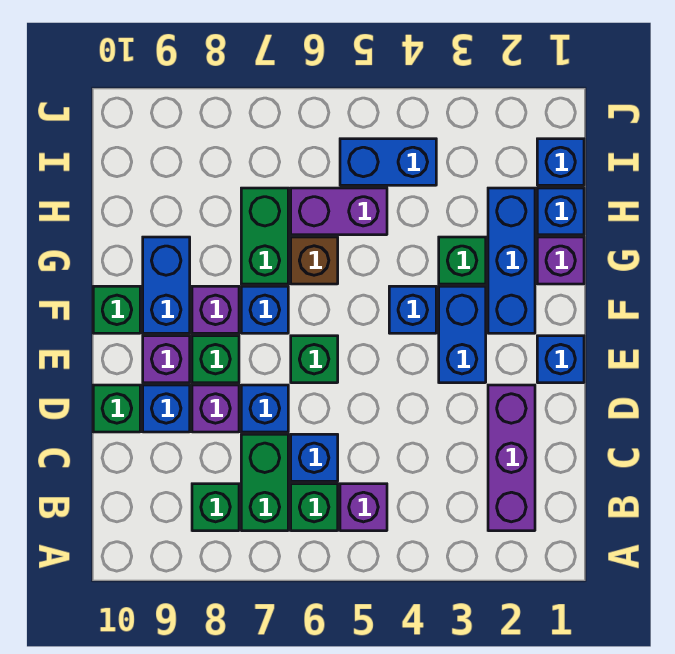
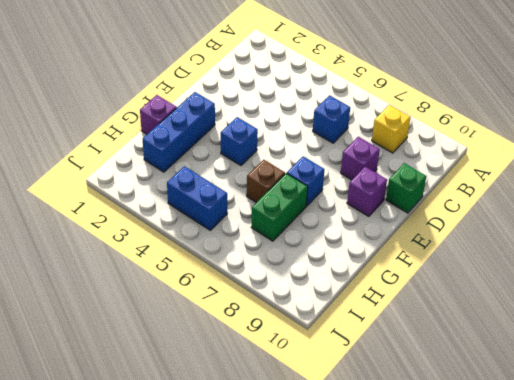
yellow 1x1 brick [372,105,411,153] -> green 1x1 brick [192,484,239,531]
none -> purple 1x3 brick [488,385,535,531]
none -> purple 1x1 brick [340,484,387,531]
none -> green 1x1 brick [291,484,338,531]

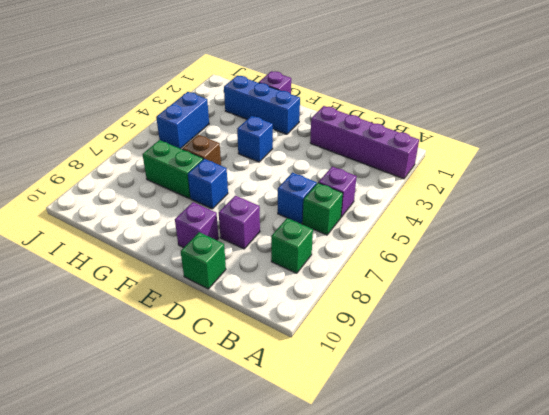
purple 1x4 brick [310,106,419,179] -> purple 1x3 brick [488,385,535,531]
none -> green 1x2 brick [241,434,288,531]
none -> blue 1x1 brick [241,385,288,432]
none -> blue 1x1 brick [143,385,190,432]

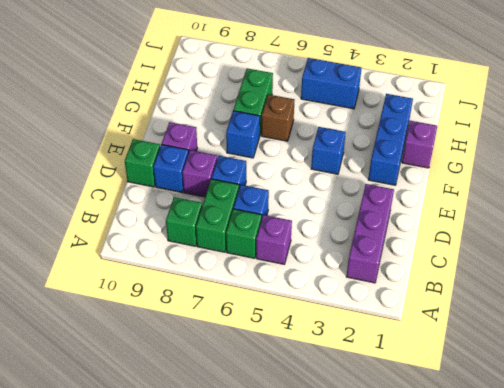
none -> blue 1x1 brick [537,336,584,383]
none -> blue 1x2 brick [439,286,486,383]
none -> green 1x1 brick [291,336,338,383]

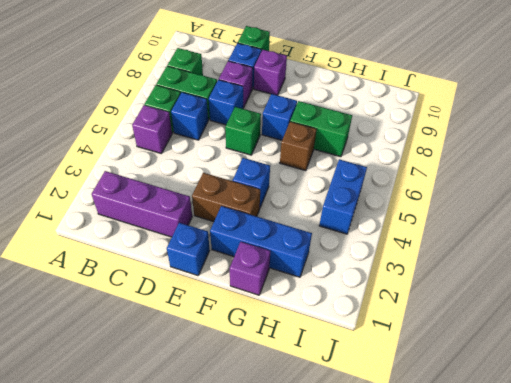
brown 1x2 brick [192,173,260,222] -> blue 1x2 brick [439,286,486,383]
none -> green 1x1 brick [192,336,239,383]
none -> purple 1x1 brick [192,286,239,333]
none -> blue 1x2 brick [143,237,190,333]

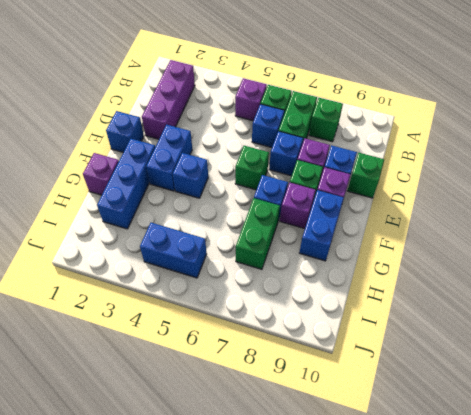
none -> green 1x1 brick [93,286,140,333]
none -> green 1x1 brick [439,237,486,284]
none -> brown 1x1 brick [291,237,338,284]

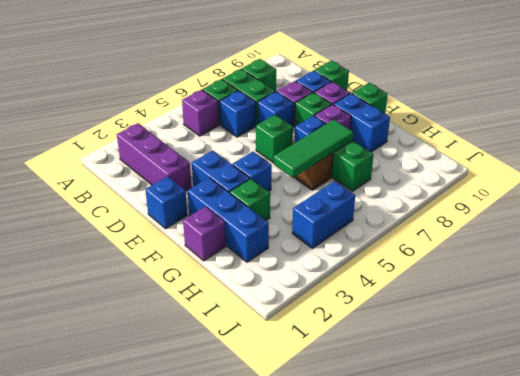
green 1x3 tile [274,120,353,178] -> none
none -> blue 1x1 brick [537,188,584,235]
none -> purple 1x2 brick [291,188,387,235]
none -> blue 1x1 brick [537,139,584,185]

